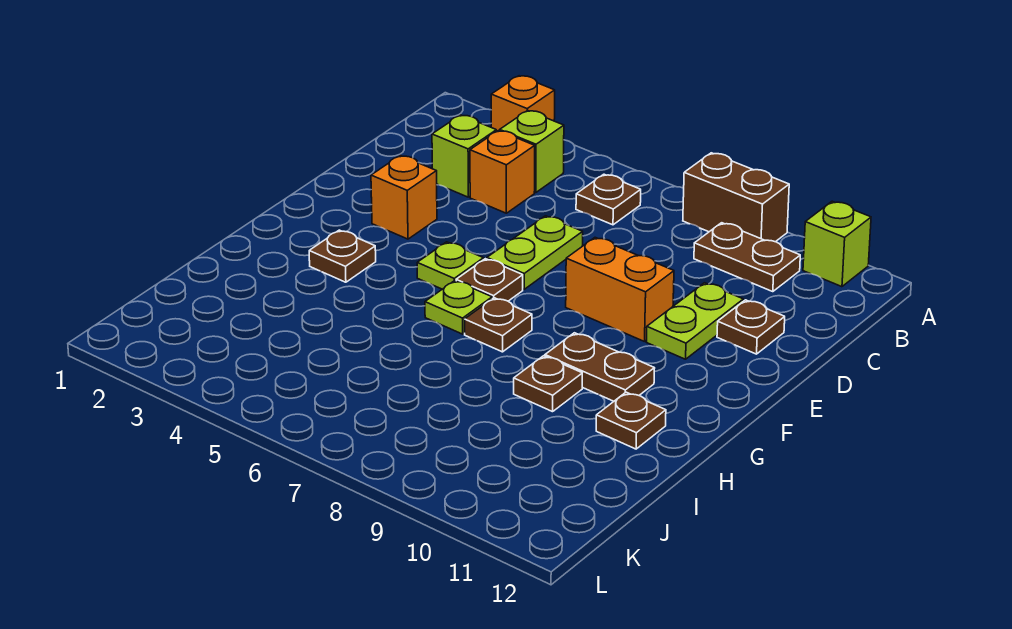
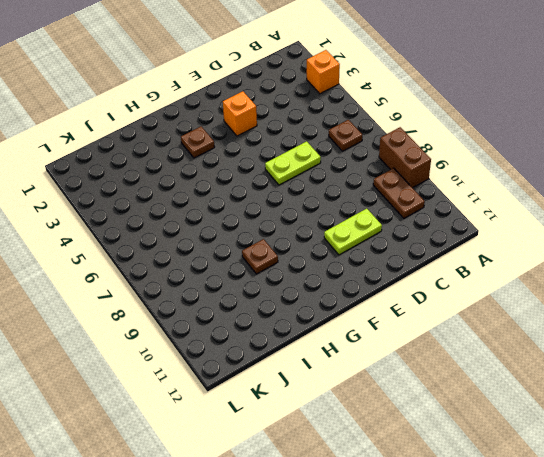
none -> lime 1x1 brick [803,201,871,287]
none -> lime 1x1 brick [500,110,564,193]
none -> lime 1x1 brick [432,115,496,197]

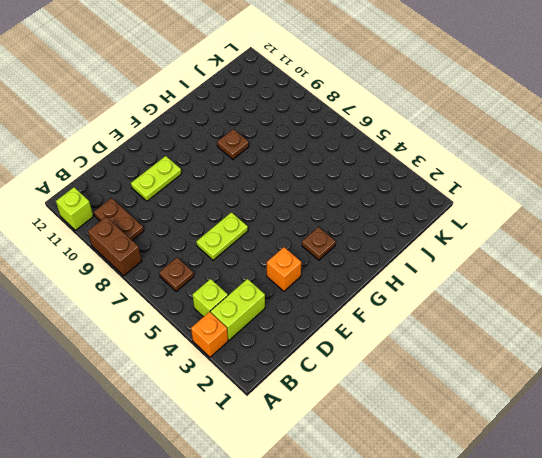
lime 1x2 brick [210,279,265,340] -> lime 1x1 brick [432,115,496,197]
none -> orange 1x1 brick [470,131,535,213]
none -> brown 1x1 plate [717,300,785,354]
none -> orange 1x2 brick [566,238,674,342]

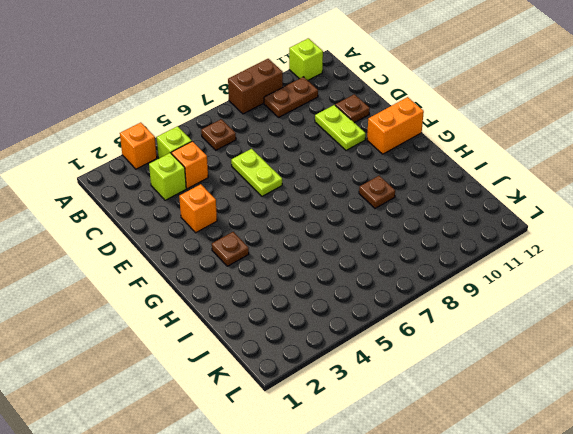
orange 1x2 brick [367,97,424,154] -> orange 1x2 brick moved to [566,238,674,342]
none -> lime 1x1 plate [417,242,484,289]
none -> brown 1x1 plate [456,259,523,301]
none -> lime 1x1 plate [425,281,492,334]

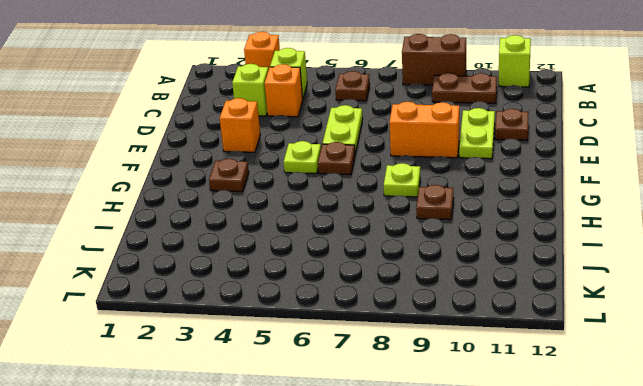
lime 1x1 plate [384,163,420,197] -> lime 1x1 plate moved to [425,281,492,334]
none -> brown 1x1 plate [465,298,532,352]
none -> brown 1x2 plate [545,333,655,401]
none -> brown 1x1 plate [596,392,666,449]

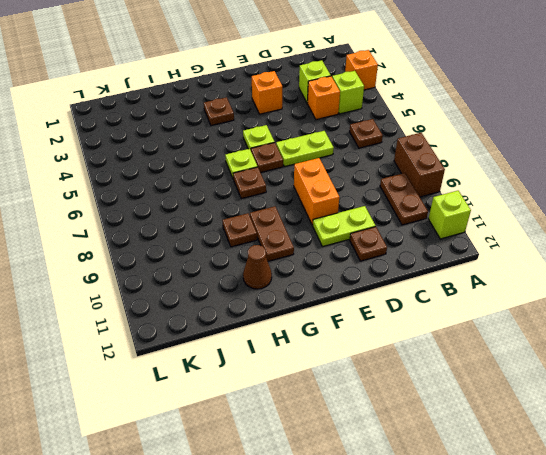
brown 1x1 cone [243,245,272,289] -> brown 1x1 plate [596,392,666,449]

